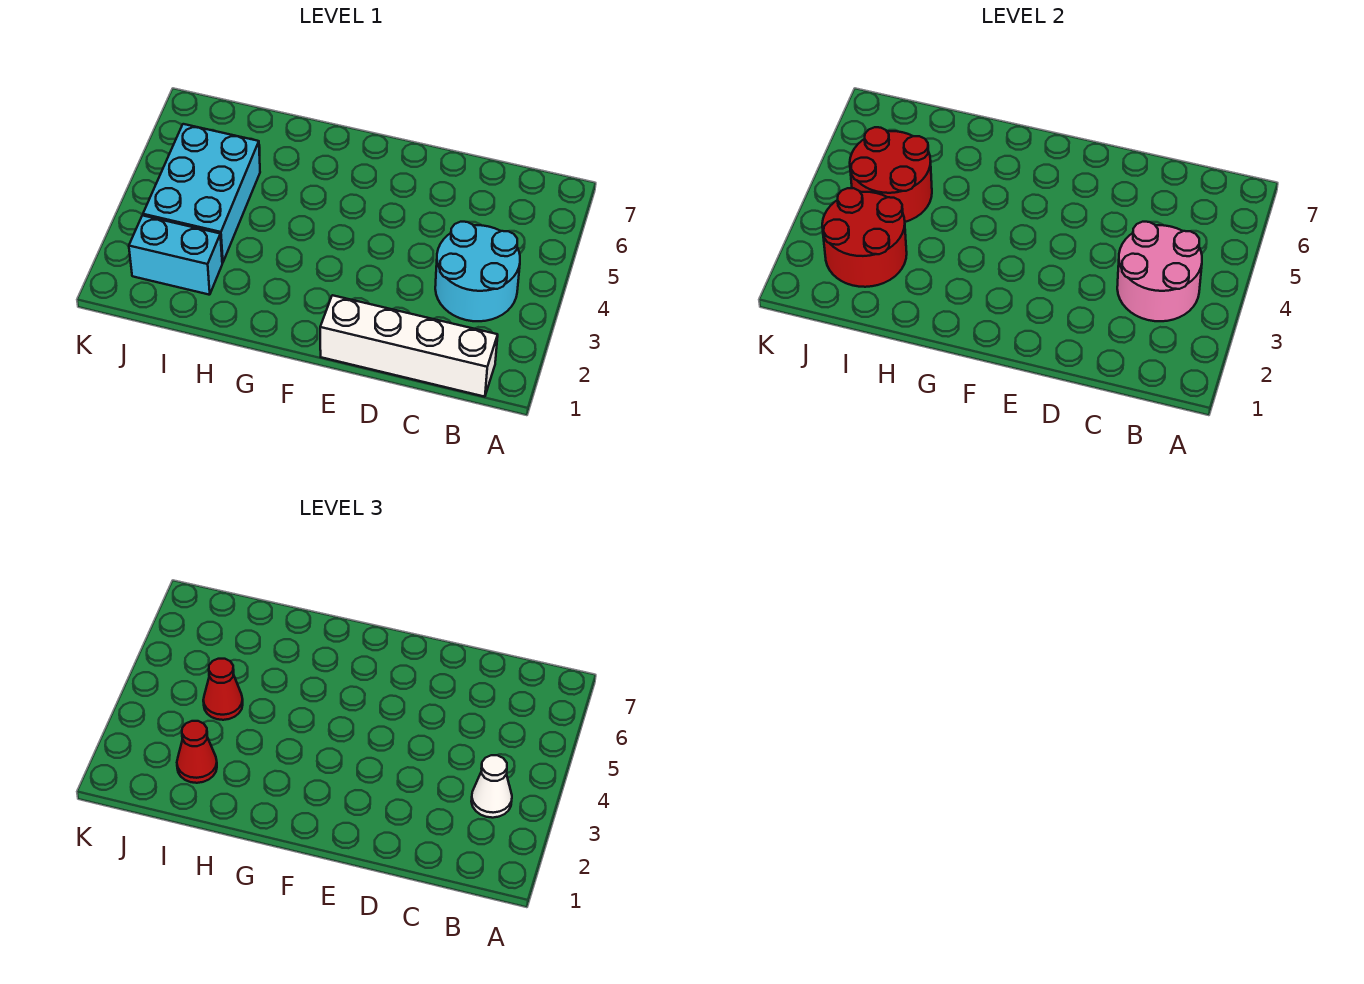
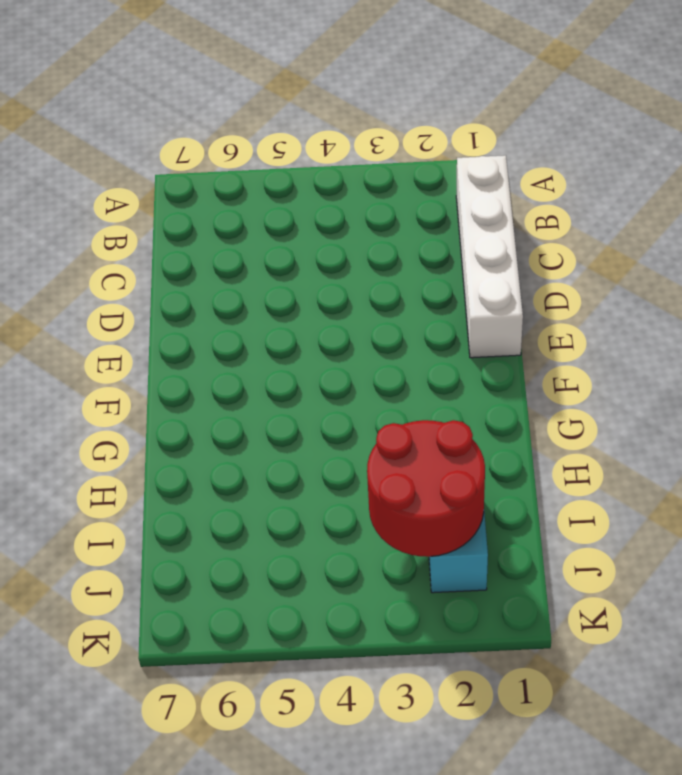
none -> cyan 2x2 round brick [435,222,520,321]
none -> cyan 2x3 brick [143,124,260,263]

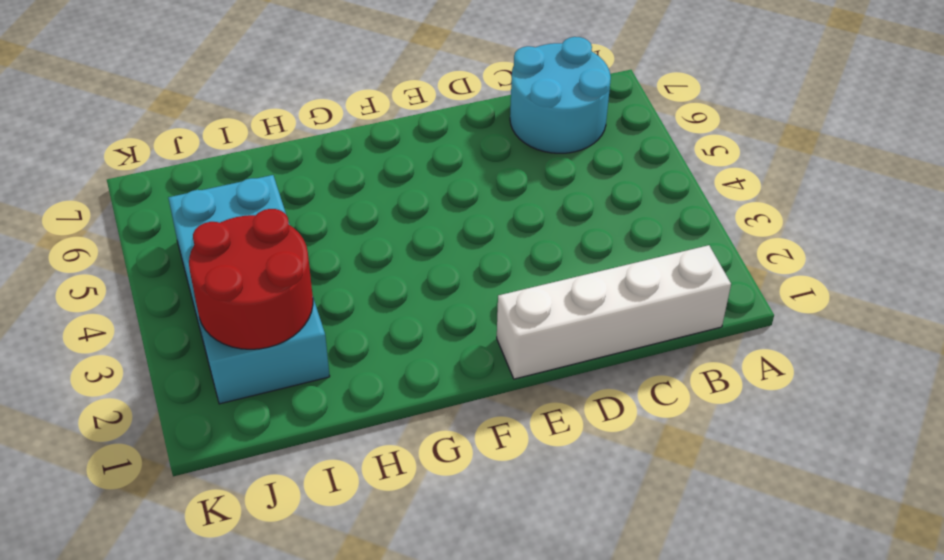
cyan 2x2 round brick [510,37,611,153] -> cyan 2x2 round brick moved to [435,222,520,321]
none -> pink 2x2 round brick [1117,222,1202,321]
none -> red 2x2 round brick [850,127,932,222]

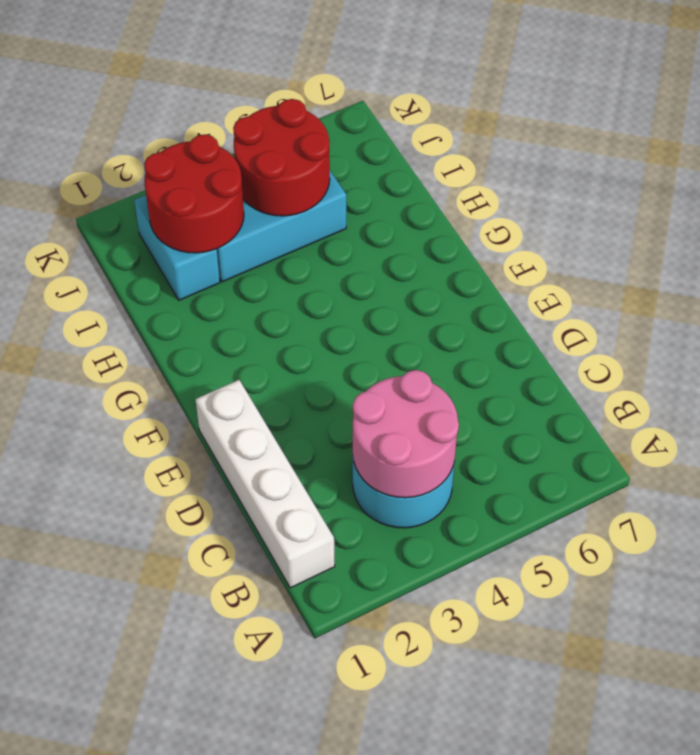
none -> white 1x1 cone [471,755,512,818]
none -> red 1x1 cone [177,721,217,783]

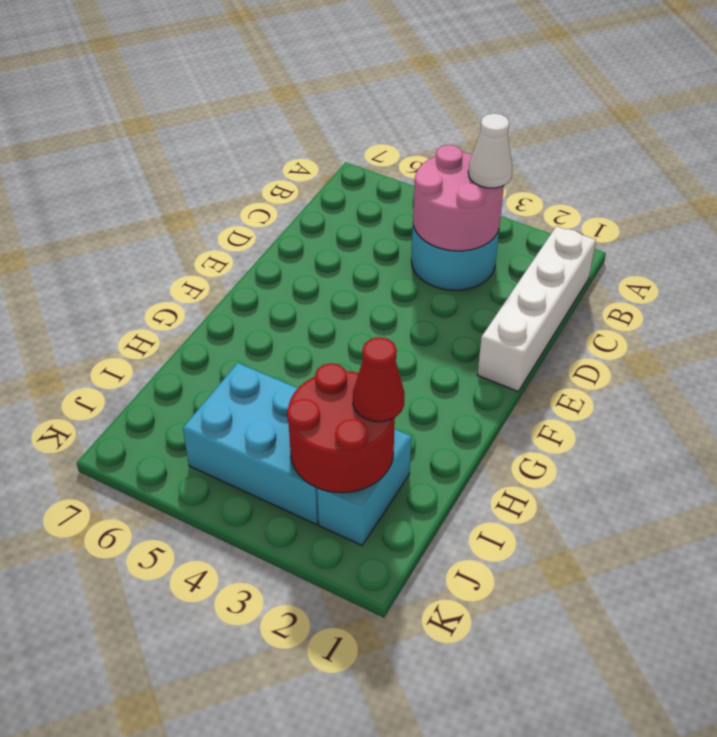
none -> red 2x2 round brick [850,127,932,222]
none -> red 1x1 cone [203,659,243,720]

